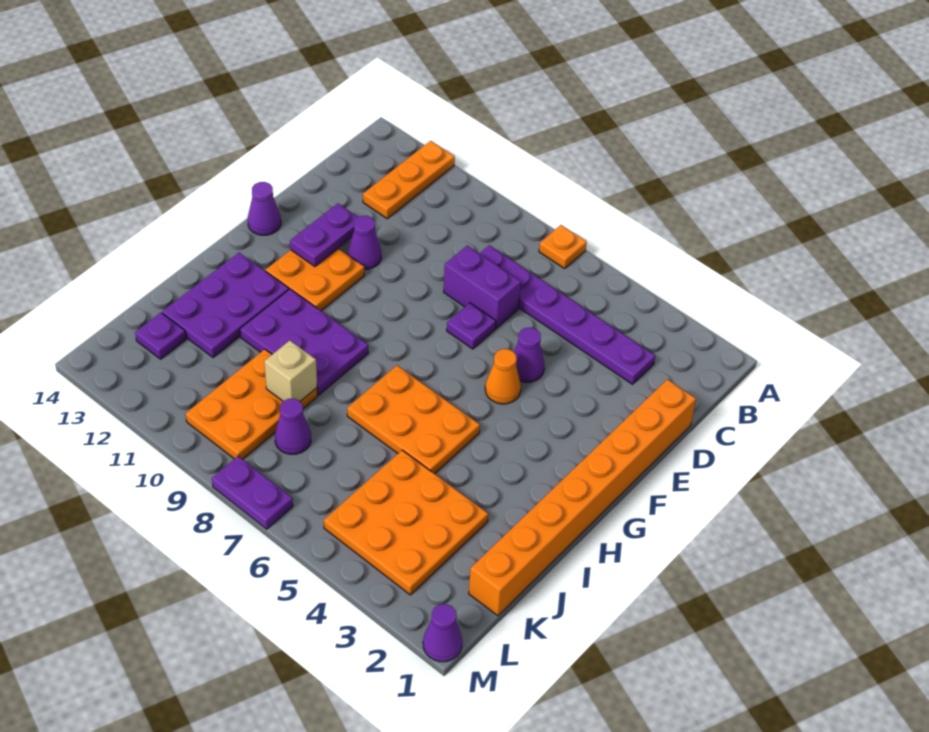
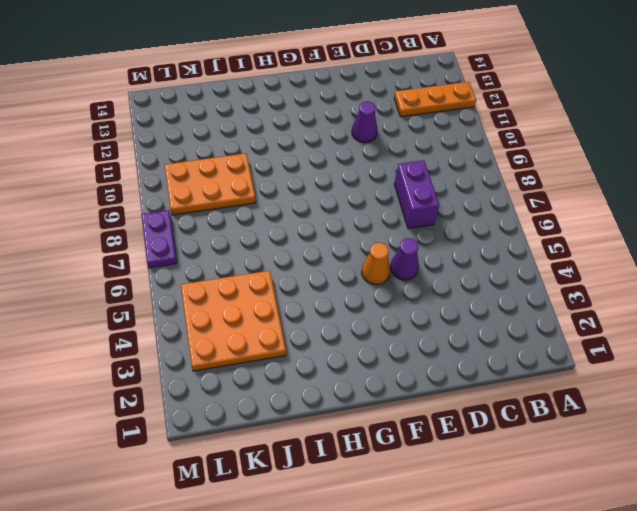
none -> orange 1x1 plate [539,225,587,268]
none -> purple 1x6 plate [480,245,655,384]
none -> orange 1x8 brick [469,379,696,616]

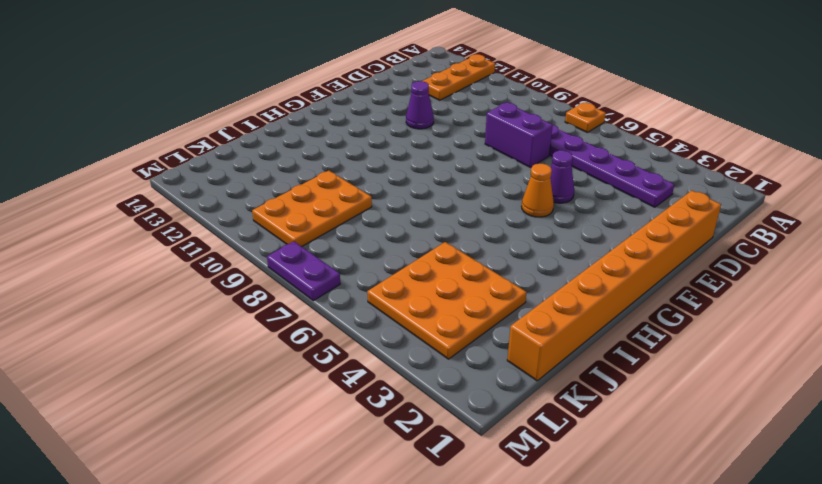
none -> purple 1x1 plate [447,303,496,349]
none -> orange 2x2 plate [266,249,364,311]
none -> purple 1x1 cone [248,182,281,235]

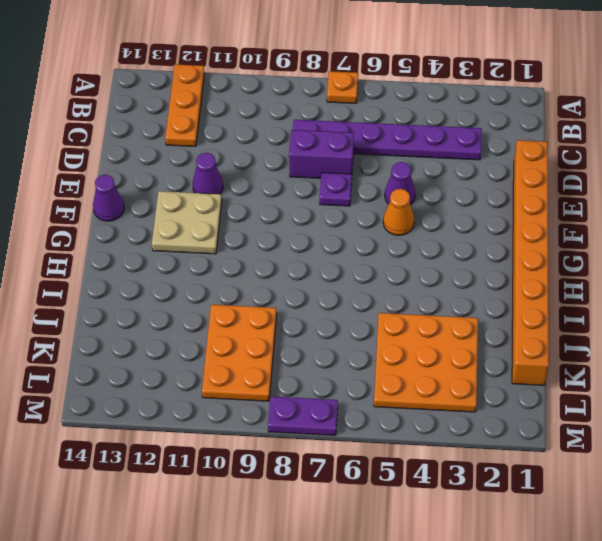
tan 2x2 plate [152,191,222,254] -> orange 2x2 plate [266,249,364,311]
none -> orange 2x3 plate [347,365,480,474]
none -> purple 2x3 plate [240,289,368,395]
none -> purple 2x3 plate [162,253,289,358]

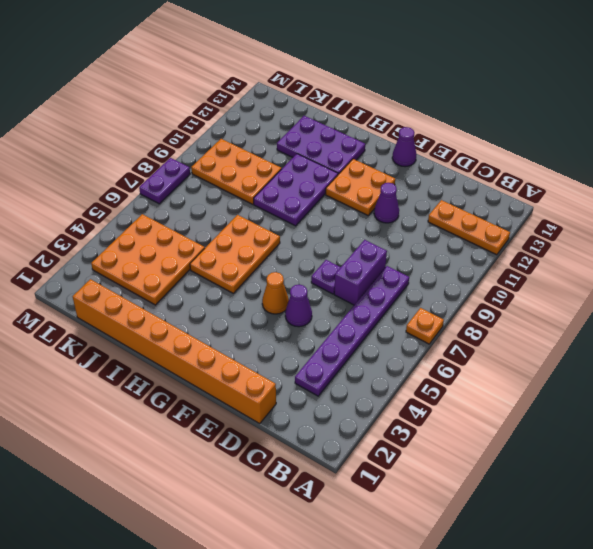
none -> purple 1x1 cone [275,399,311,454]
none -> purple 1x1 plate [135,313,186,359]
none -> purple 1x1 cone [423,604,462,662]

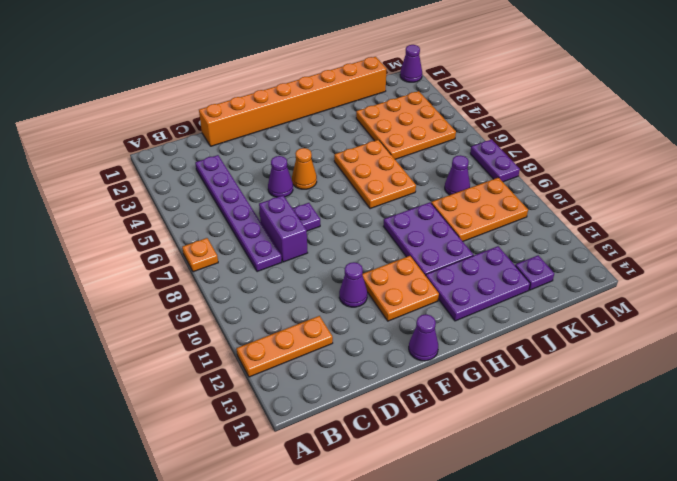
none -> purple 1x2 plate [290,204,358,267]
none -> tan 1x1 brick [264,341,317,401]

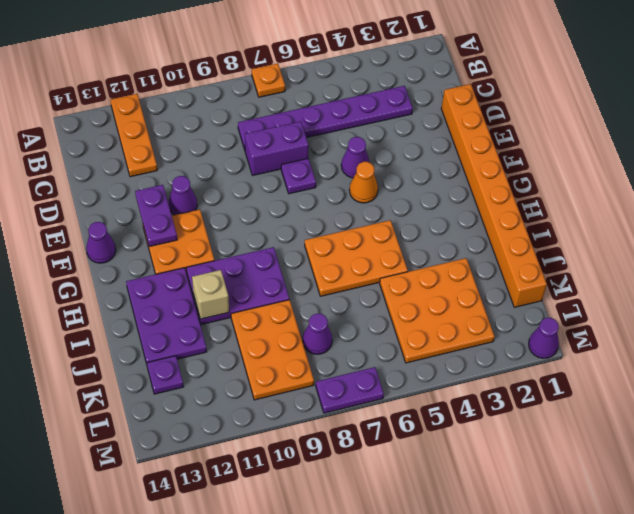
tan 1x1 brick [192,270,229,319] -> tan 1x1 brick moved to [264,341,317,401]

